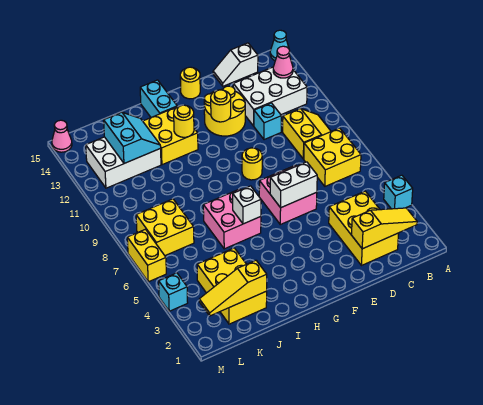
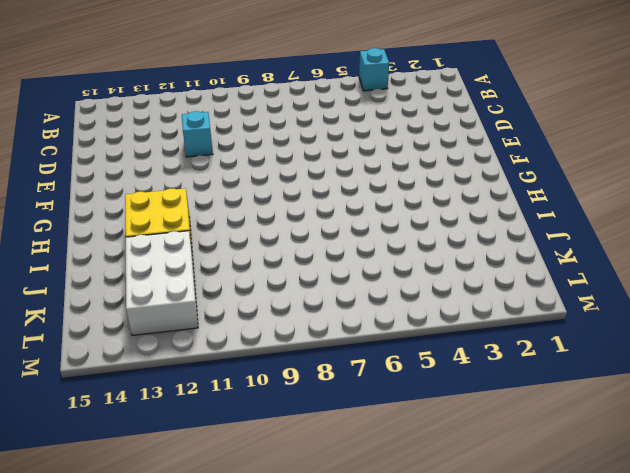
none -> cyan 1x1 cone [270,30,289,60]
none -> yellow 2x2 brick [304,128,361,186]
none -> yellow 2x2 slope [283,109,331,159]

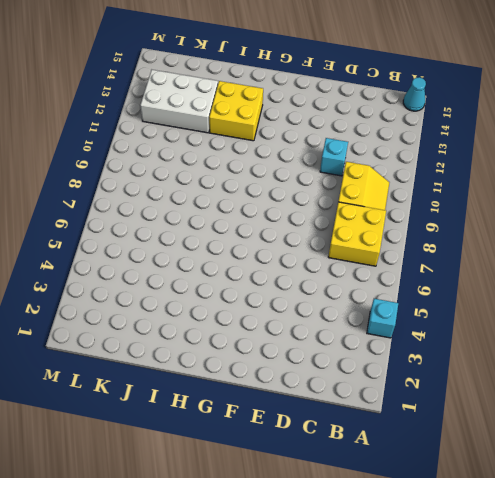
none -> white 2x3 brick [233,67,307,126]
none -> yellow 2x3 brick [329,191,399,266]
none -> white 1x2 slope [213,43,258,86]

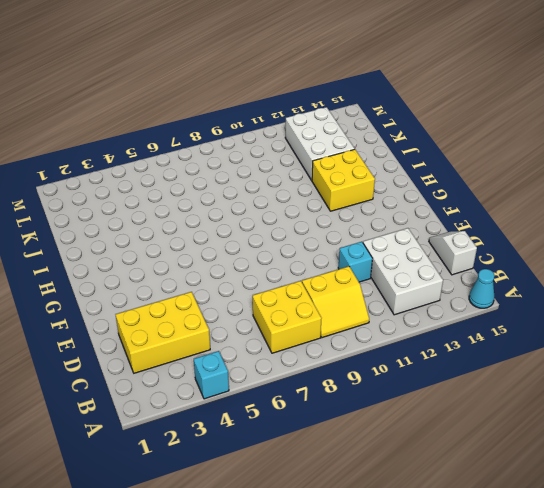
none -> pink 2x2 brick [259,165,317,224]
none -> yellow 2x2 round brick [204,86,245,136]
none -> yellow 1x1 round brick [242,148,262,180]

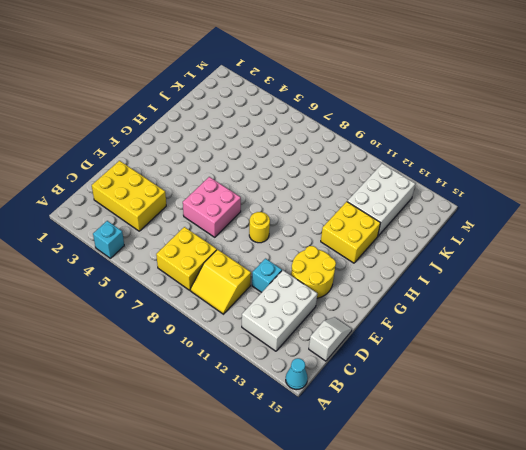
none -> yellow 1x1 round brick [180,67,200,99]
none -> pink 2x2 brick [203,189,261,249]
none -> cyan 1x2 brick [140,80,177,118]

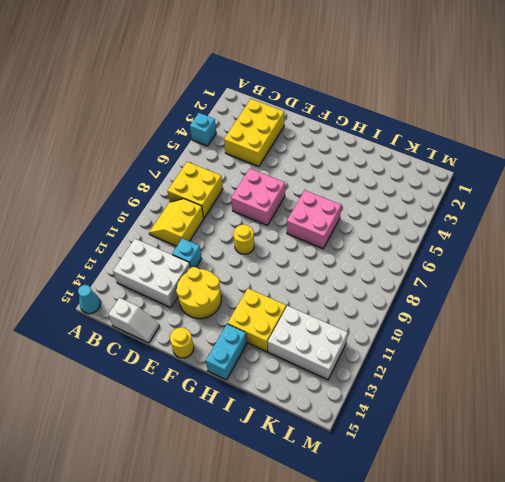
none -> yellow 2x3 brick [197,248,267,324]
none -> yellow 2x2 brick [136,199,194,255]
none -> cyan 1x1 brick [159,273,188,311]

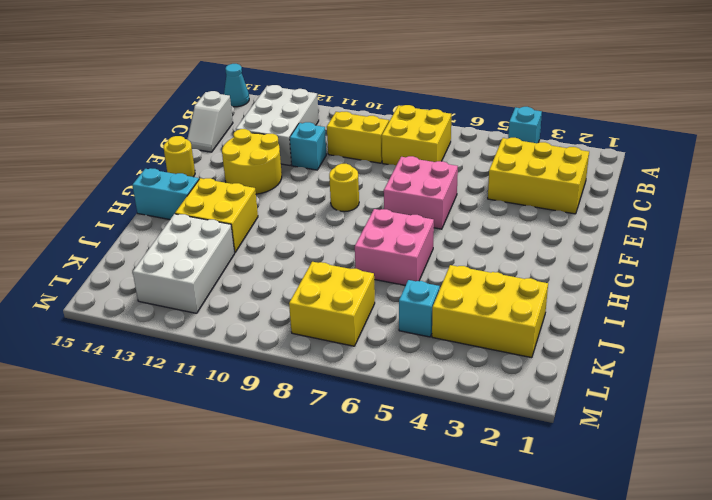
cyan 1x1 brick [399,280,440,337] -> cyan 1x1 brick moved to [159,273,188,311]
none -> yellow 1x2 brick [127,229,166,282]
none -> pink 1x1 cone [52,120,72,152]
none -> yellow 1x3 slope [352,208,417,249]

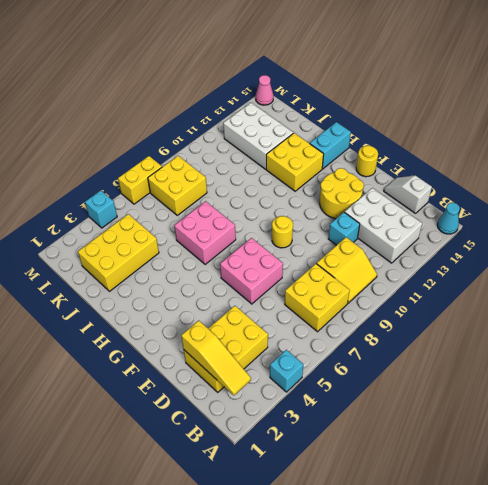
none -> pink 1x1 cone [273,46,293,78]
none -> white 1x2 brick [270,162,317,208]
none -> yellow 1x1 round brick [211,90,231,122]

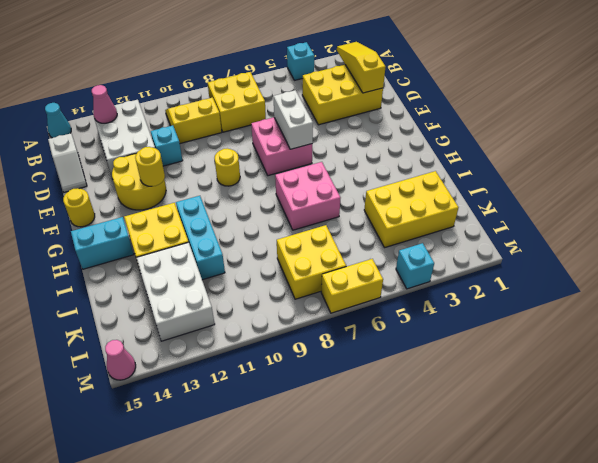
cyan 1x3 brick [176,196,225,280] -> none
none -> white 1x1 brick [233,186,261,224]
none -> yellow 1x1 round brick [174,105,194,137]
none -> yellow 1x3 slope [199,260,267,316]

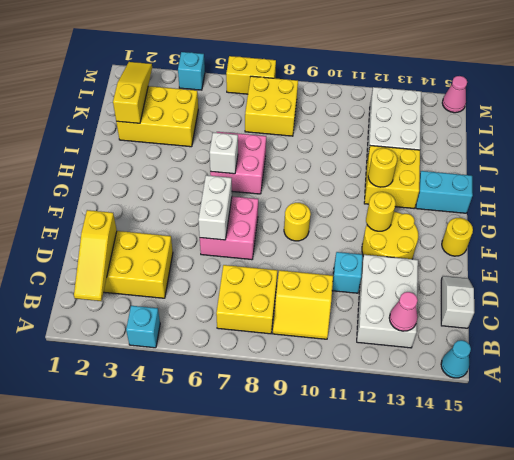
none -> cyan 2x2 slope [104,112,161,163]

